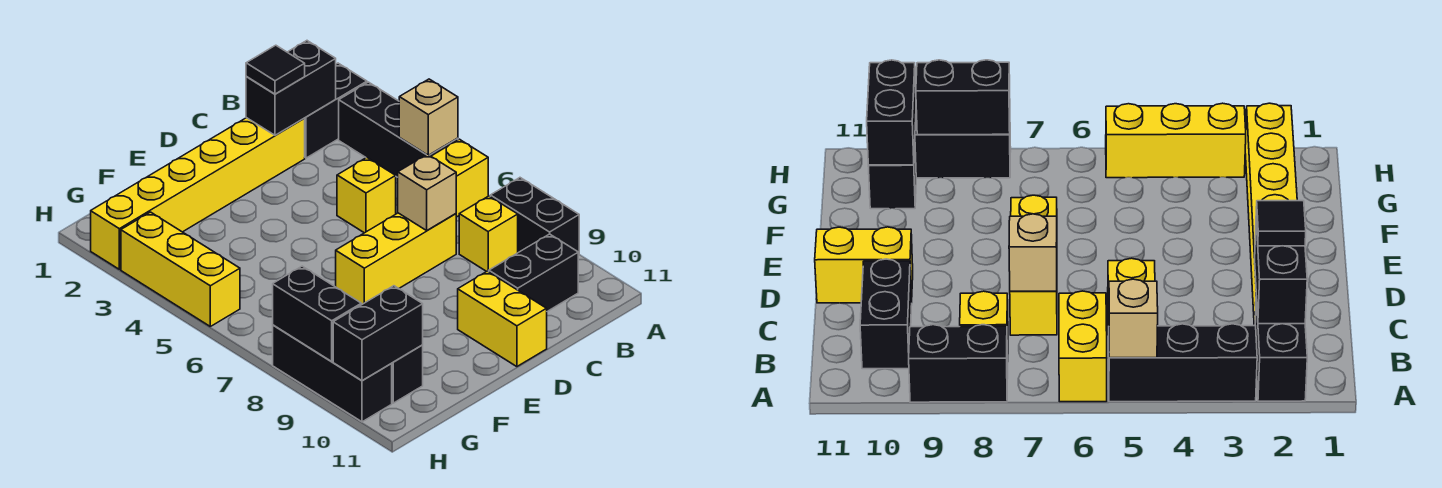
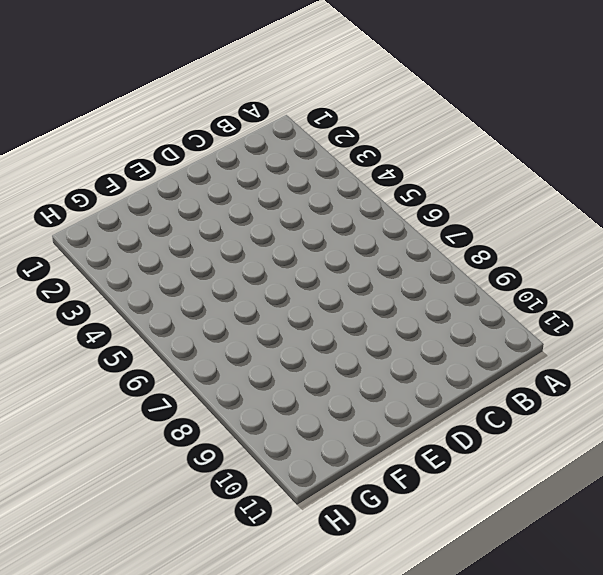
none -> black 1x2 brick [304,63,367,158]
none -> black 1x3 brick [339,82,458,177]
none -> yellow 1x2 brick [431,139,488,217]

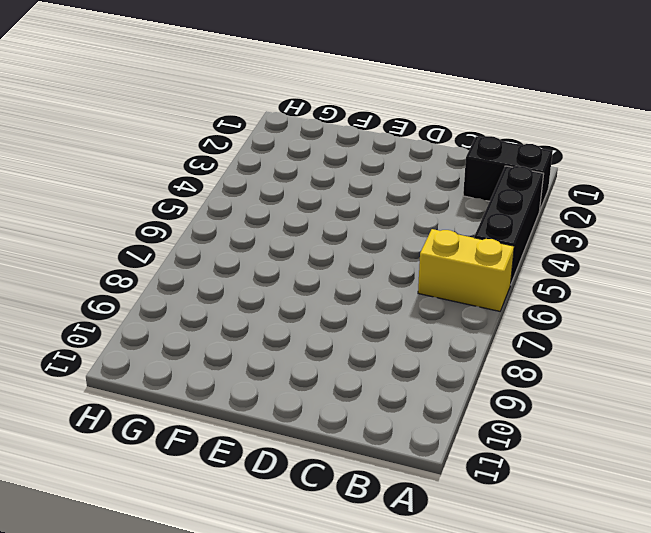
none -> black 1x2 brick [490,178,579,256]
none -> yellow 1x1 brick [459,196,518,272]
none -> black 1x2 brick [489,234,578,311]

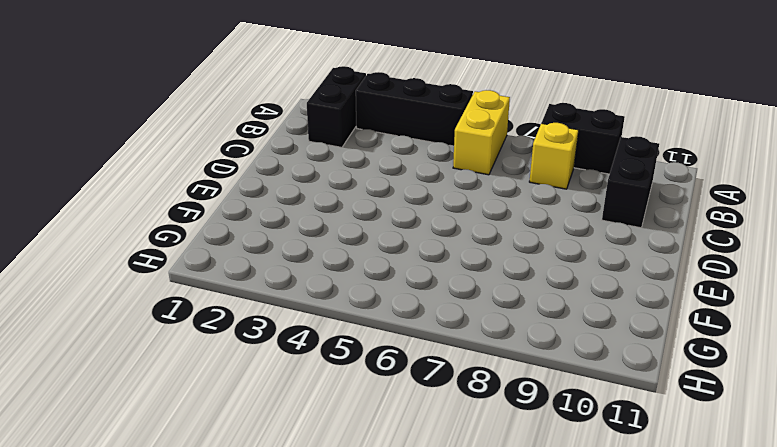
none -> yellow 1x6 brick [91,118,305,269]
none -> yellow 1x1 brick [337,157,396,233]
none -> yellow 1x3 brick [336,213,456,305]

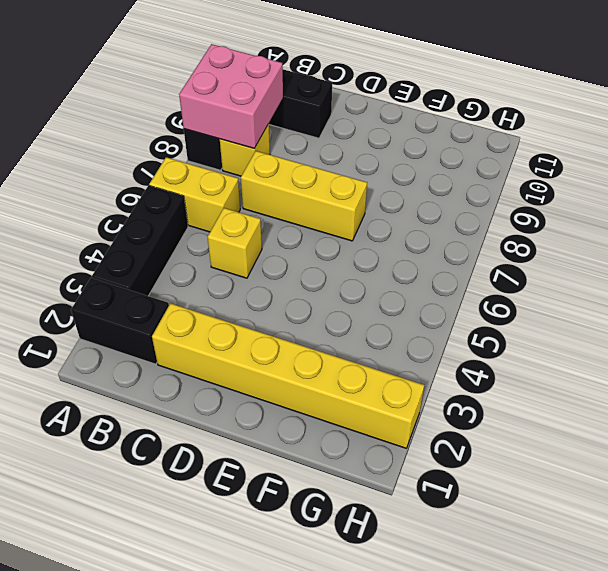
pink 2x2 brick [179,44,283,148] -> none
none -> yellow 1x2 brick [458,271,547,367]
none -> black 1x1 brick [391,345,423,403]
none -> yellow 1x3 brick [121,212,240,326]

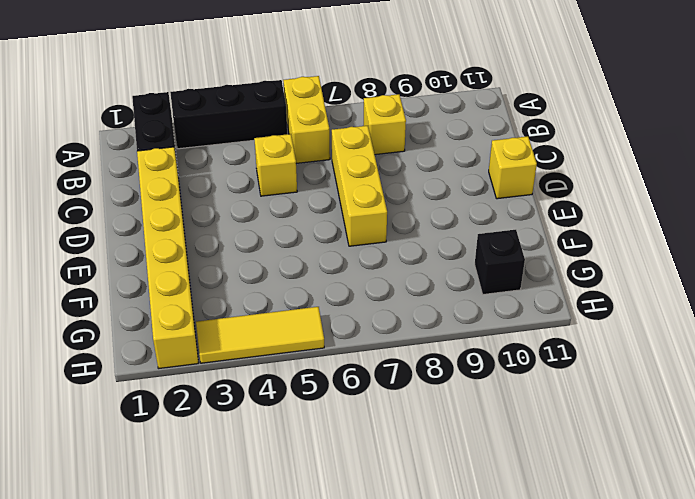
yellow 1x1 brick [489,136,537,199] -> yellow 1x2 brick [458,271,547,367]
yellow 1x3 tile [196,307,324,363] -> yellow 1x3 brick [121,212,240,326]
none -> black 1x2 brick [490,178,579,256]
none -> black 1x2 brick [489,234,578,311]
none -> black 1x3 brick [273,325,392,422]

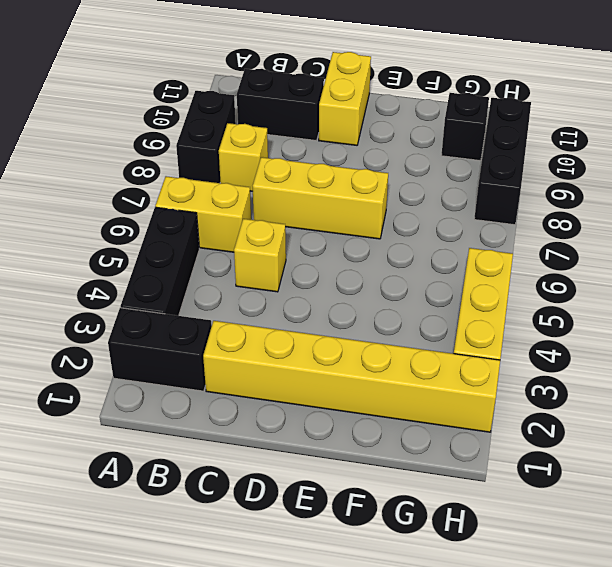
none -> tan 1x1 brick [399,79,458,155]
none -> black 1x2 brick [246,41,336,135]
none -> tan 1x1 brick [398,154,456,230]

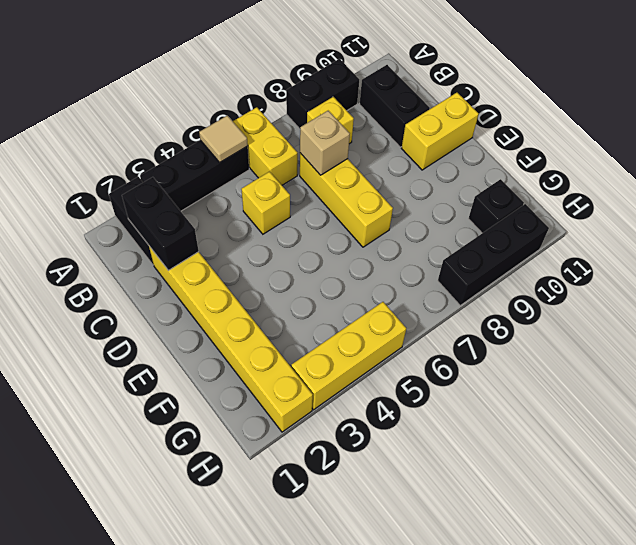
tan 1x1 tile [199,116,248,163] -> tan 1x1 brick [399,79,458,155]
none -> black 1x2 brick [333,286,423,381]
none -> black 1x2 brick [273,266,361,362]
none -> black 1x1 tile [246,45,305,94]

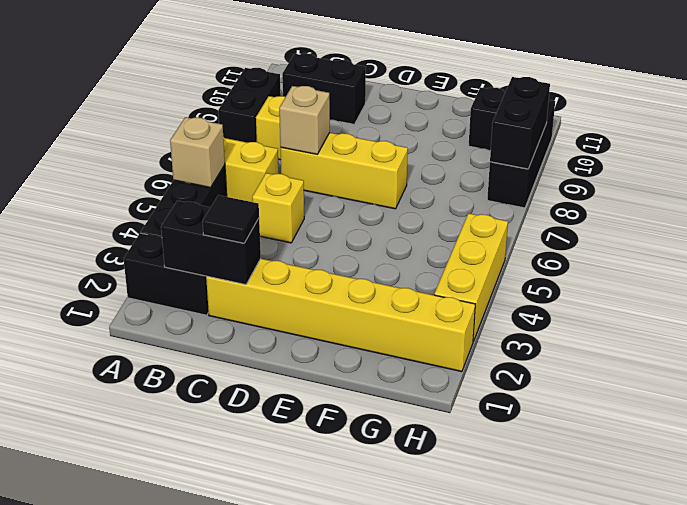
none -> yellow 1x2 brick [458,271,547,367]
none -> black 1x2 brick [333,286,423,381]

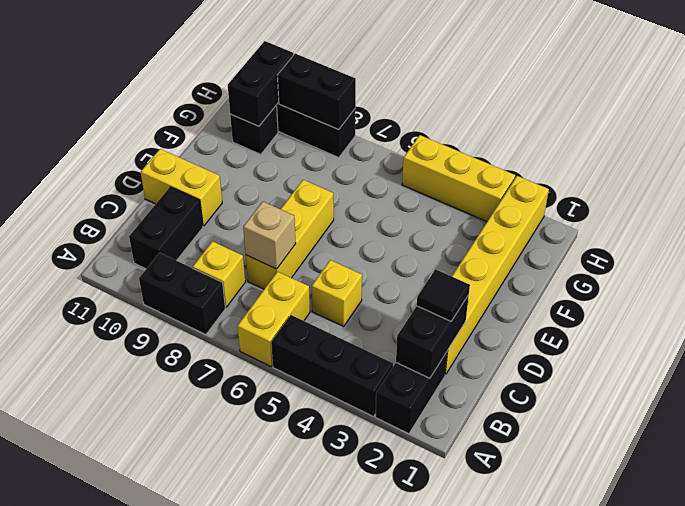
none -> tan 1x1 brick [399,79,458,155]

